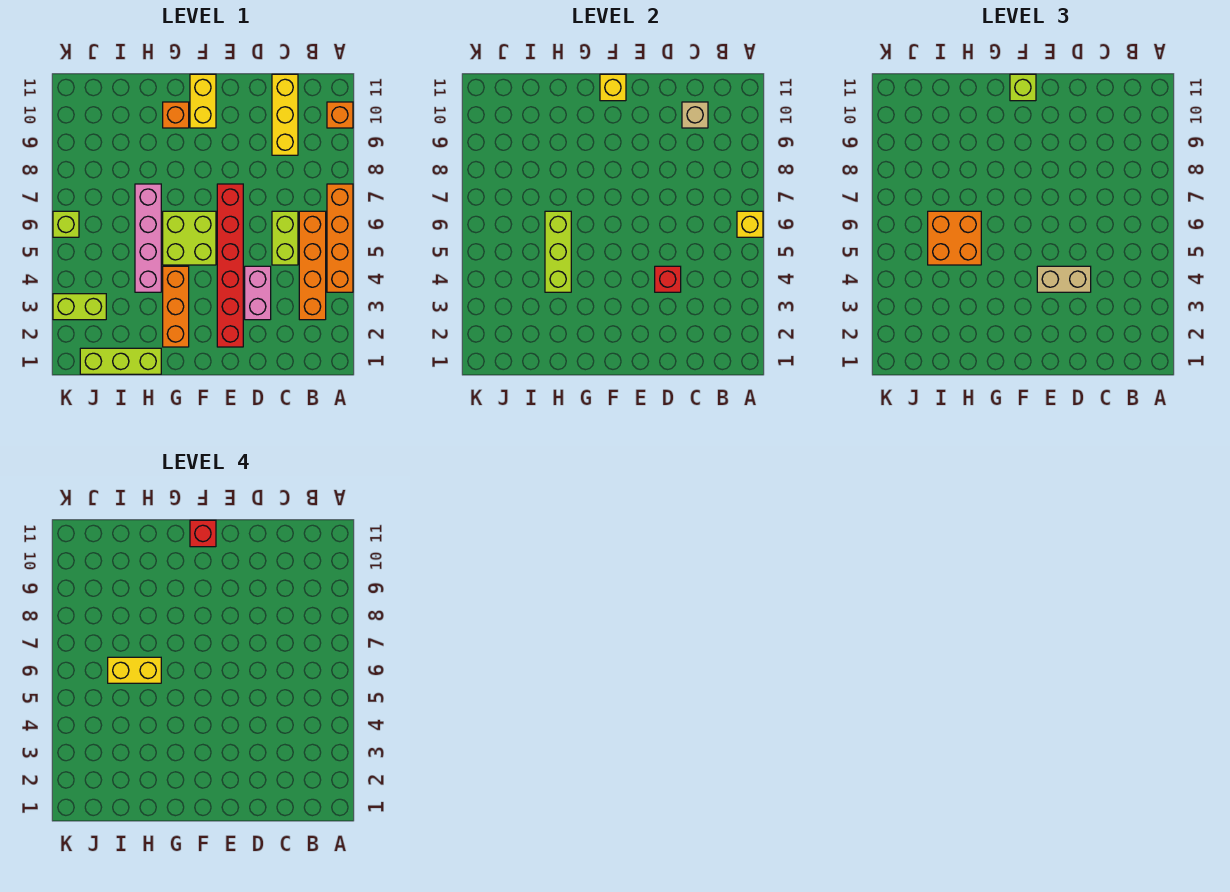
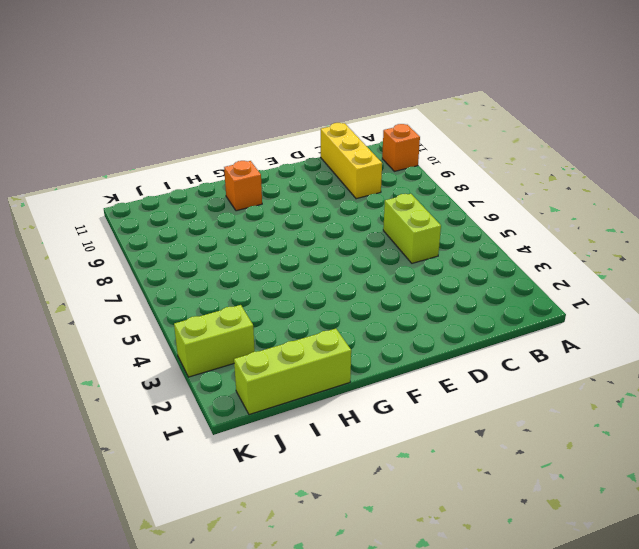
none -> orange 1x4 brick [327,184,353,292]
none -> orange 1x4 brick [299,211,326,320]
none -> pink 1x2 brick [245,266,271,320]

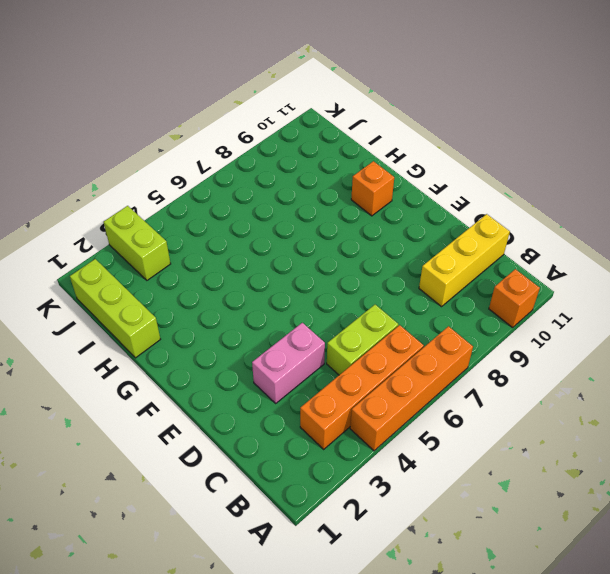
none -> red 1x6 brick [217,184,243,347]
none -> lime 2x2 brick [163,211,216,265]
none -> yellow 1x2 brick [190,74,216,128]

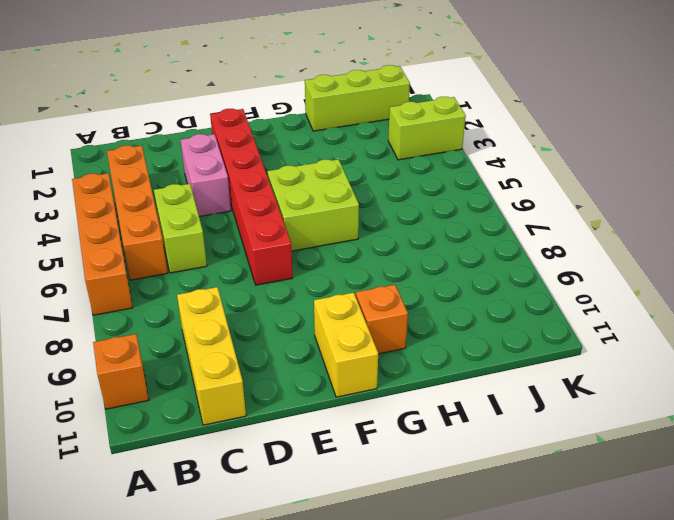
none -> orange 1x3 brick [163,266,189,347]
none -> pink 1x4 brick [135,184,161,292]
none -> lime 1x1 brick [53,211,79,237]

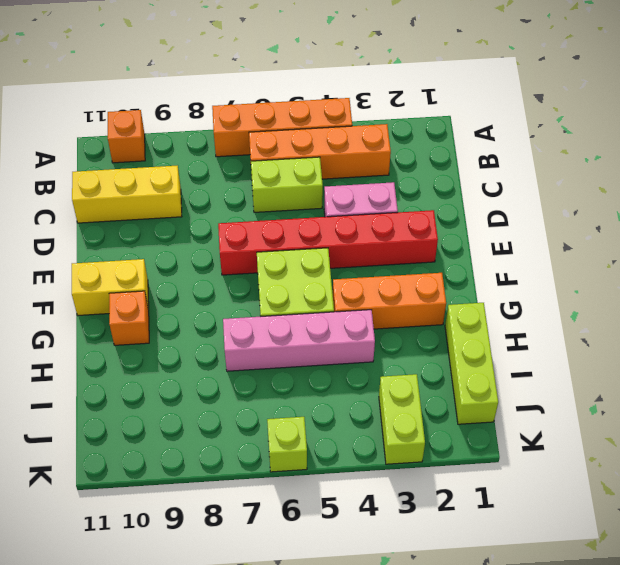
none -> yellow 1x1 brick [737,211,763,237]
none -> tan 1x1 brick [682,102,708,128]
none -> red 1x1 brick [655,266,681,292]

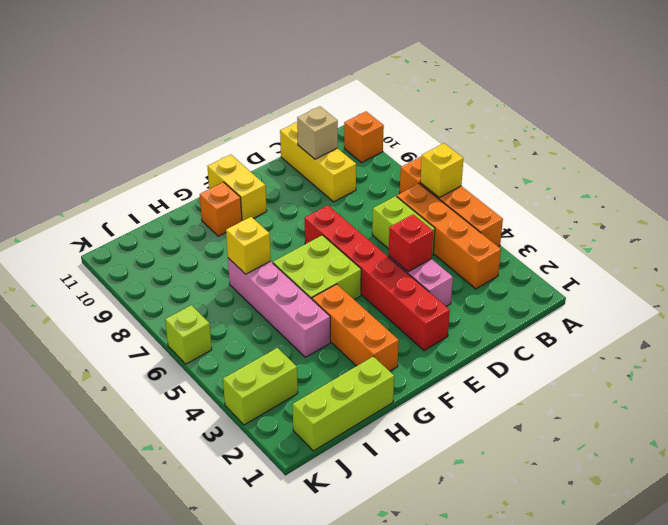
yellow 1x1 brick [226,217,271,274] -> yellow 1x1 brick moved to [600,74,626,101]
none -> lime 1x3 brick [545,211,571,292]
none -> tan 1x2 brick [1037,266,1091,292]
none -> lime 1x1 brick [1010,74,1036,101]

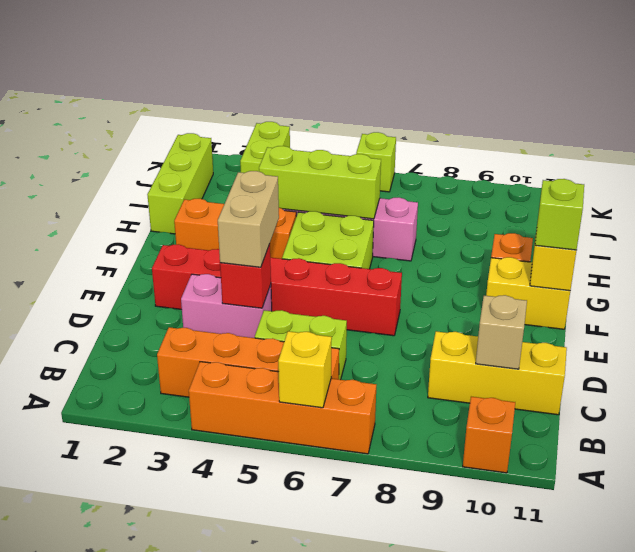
none -> orange 2x2 brick [928,211,981,265]
none -> red 1x1 brick [190,520,216,547]
none -> yellow 1x2 brick [108,657,161,683]

